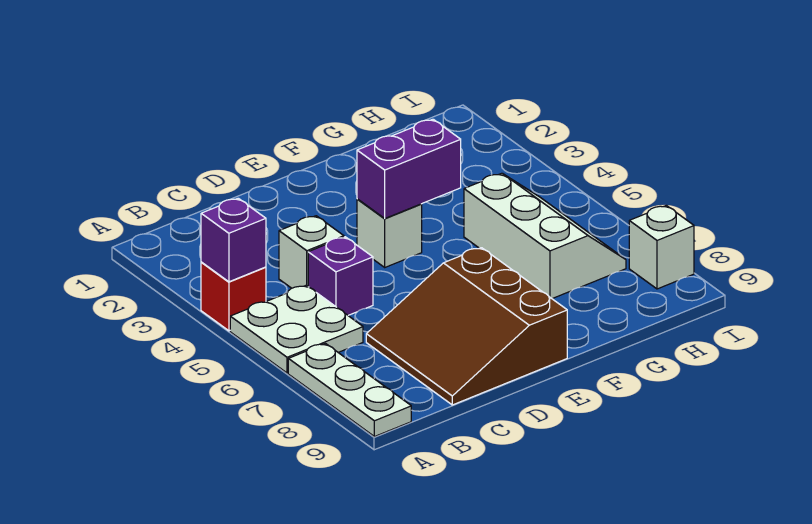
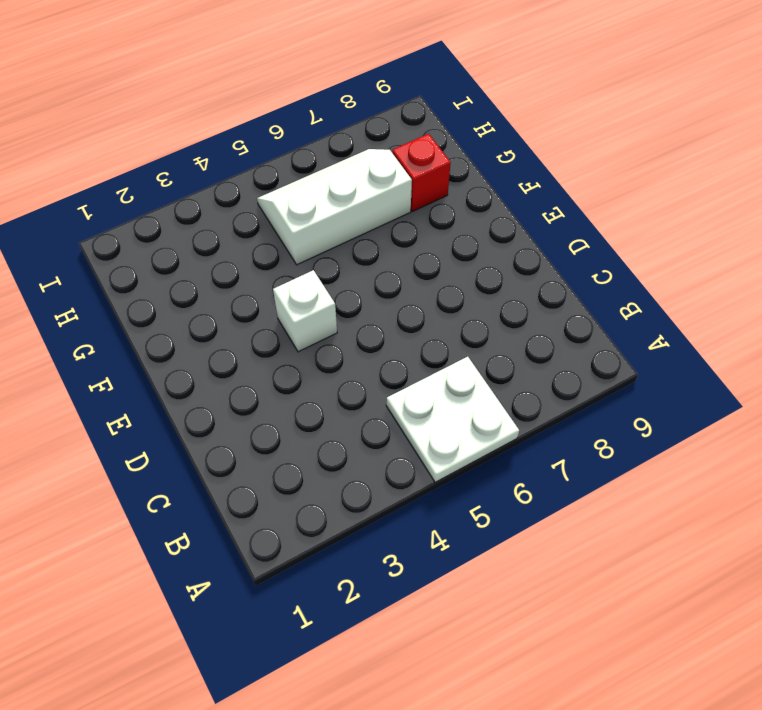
red 1x1 brick [392,134,451,211] -> red 1x1 brick moved to [201,262,266,331]
none -> white 1x3 plate [288,344,411,437]
none -> white 1x1 brick [279,216,344,288]

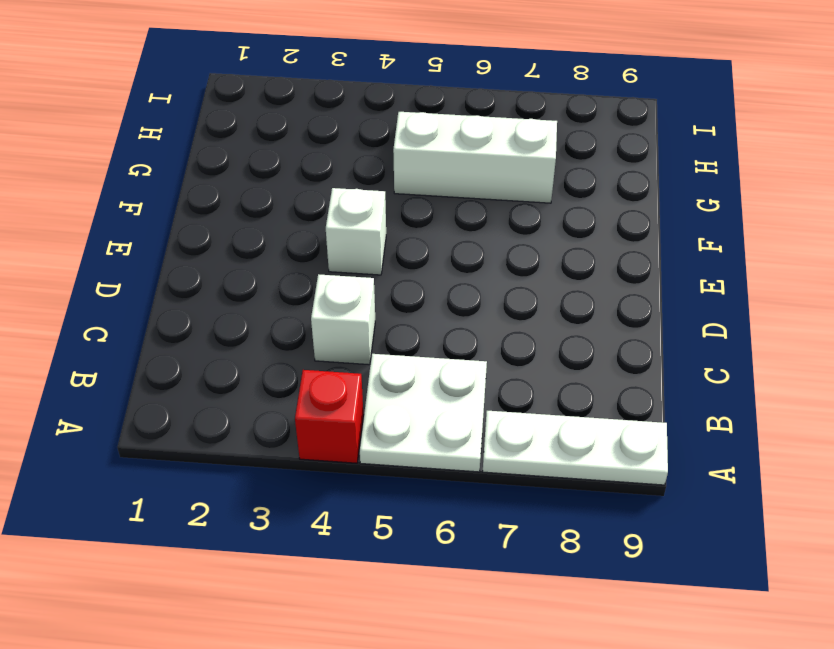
none -> purple 1x1 brick [308,237,373,315]
none -> brown 3x3 slope [366,248,567,405]

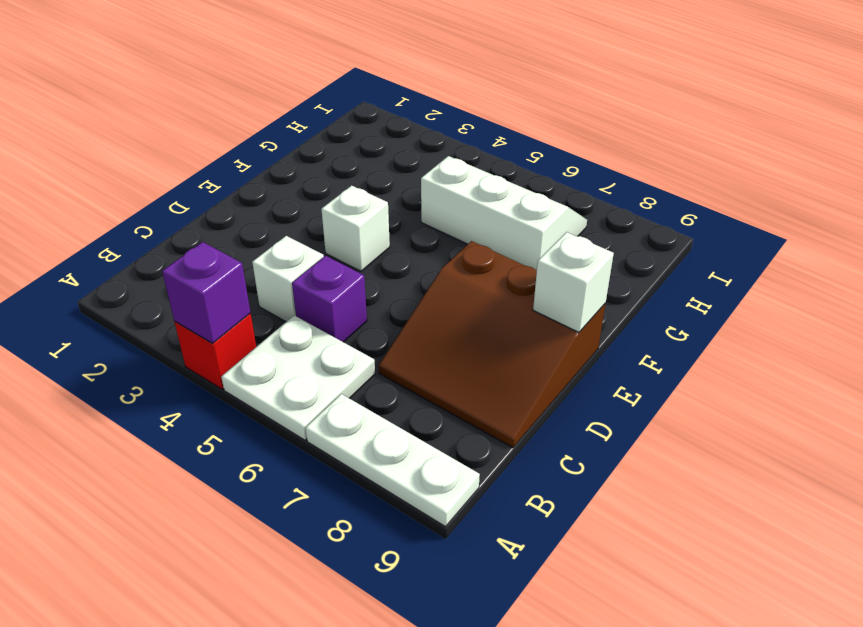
white 1x1 brick [533,232,614,332] -> white 1x1 brick moved to [629,205,694,289]
none -> purple 1x2 brick [357,119,461,219]

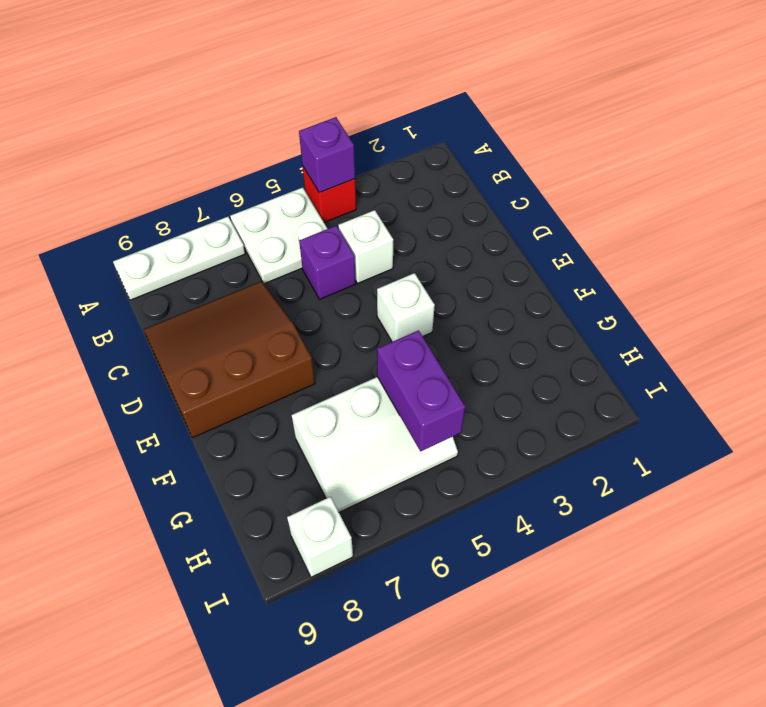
purple 1x2 brick [377,330,465,451] -> purple 1x2 brick moved to [357,119,461,219]

